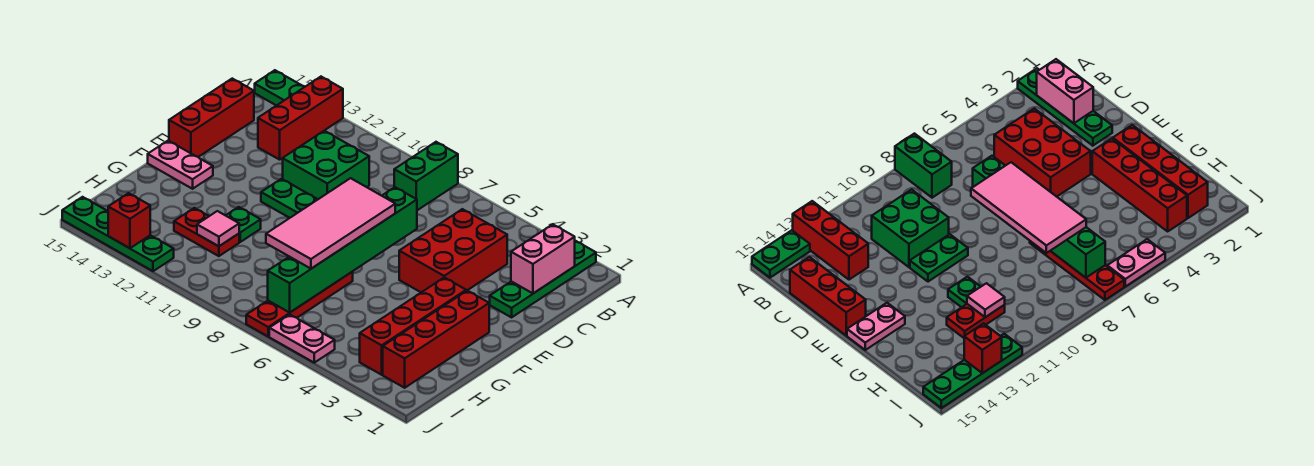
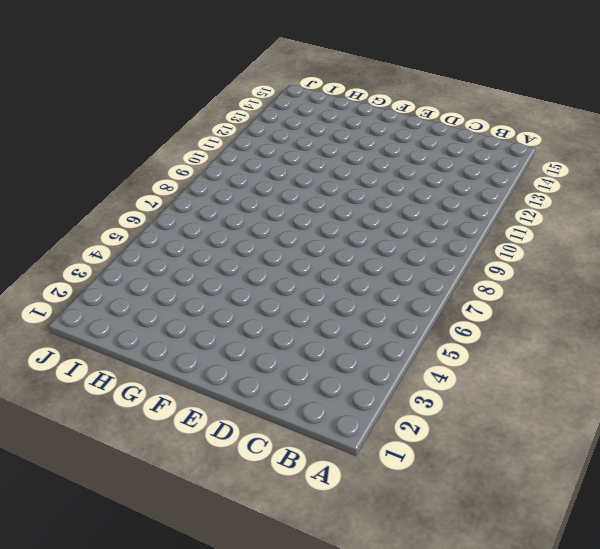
none -> green 1x4 plate [490,241,596,317]
none -> green 1x2 brick [394,142,458,210]
none -> red 1x3 brick [258,77,343,160]

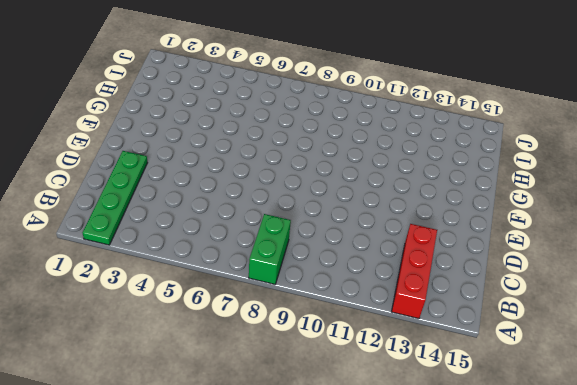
none -> green 1x2 plate [255,70,305,106]
none -> red 2x3 brick [399,209,507,292]
none -> green 2x2 brick [283,131,369,199]

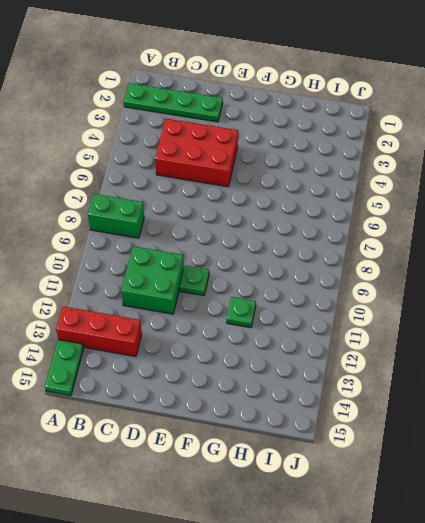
green 1x1 plate [180,265,209,296] -> green 1x2 plate [261,179,318,218]
none -> red 1x3 brick [169,79,254,157]
none -> red 1x4 brick [383,291,489,388]
none -> red 1x4 brick [360,278,466,375]

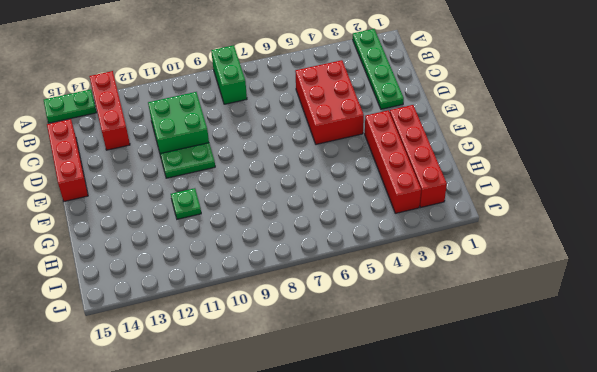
none -> pink 1x2 plate [148,141,213,189]
none -> red 1x4 plate [246,272,353,336]
none -> red 1x2 plate [174,208,239,256]

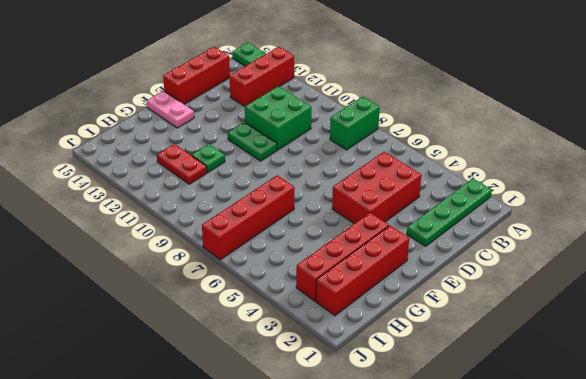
red 1x4 brick [202,175,294,260] -> red 1x4 plate [246,272,353,336]
none -> pink 1x2 plate [269,314,335,363]
none -> green 1x4 plate [62,197,174,271]
none -> pink 1x2 brick [511,224,575,293]

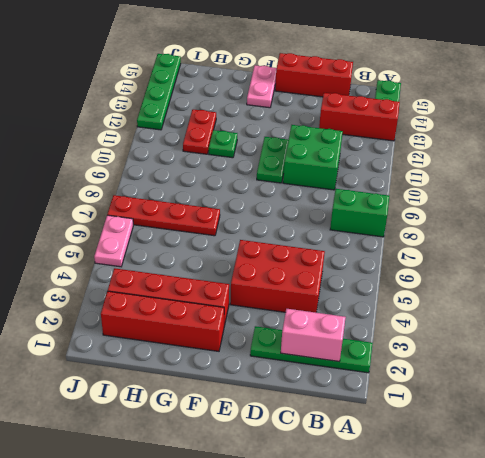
none -> green 1x6 brick [268,187,417,312]
none -> pink 1x1 tile [197,211,239,246]
none -> red 1x1 brick [108,193,150,248]

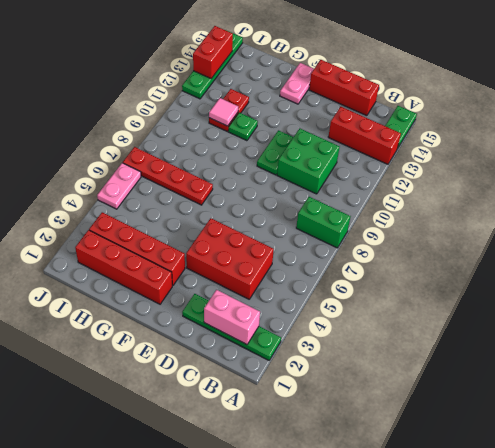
red 1x2 brick [193,26,233,78] -> red 1x1 brick [108,193,150,248]
none -> green 1x6 brick [268,187,417,312]
none -> pink 2x4 tile [266,178,395,269]

